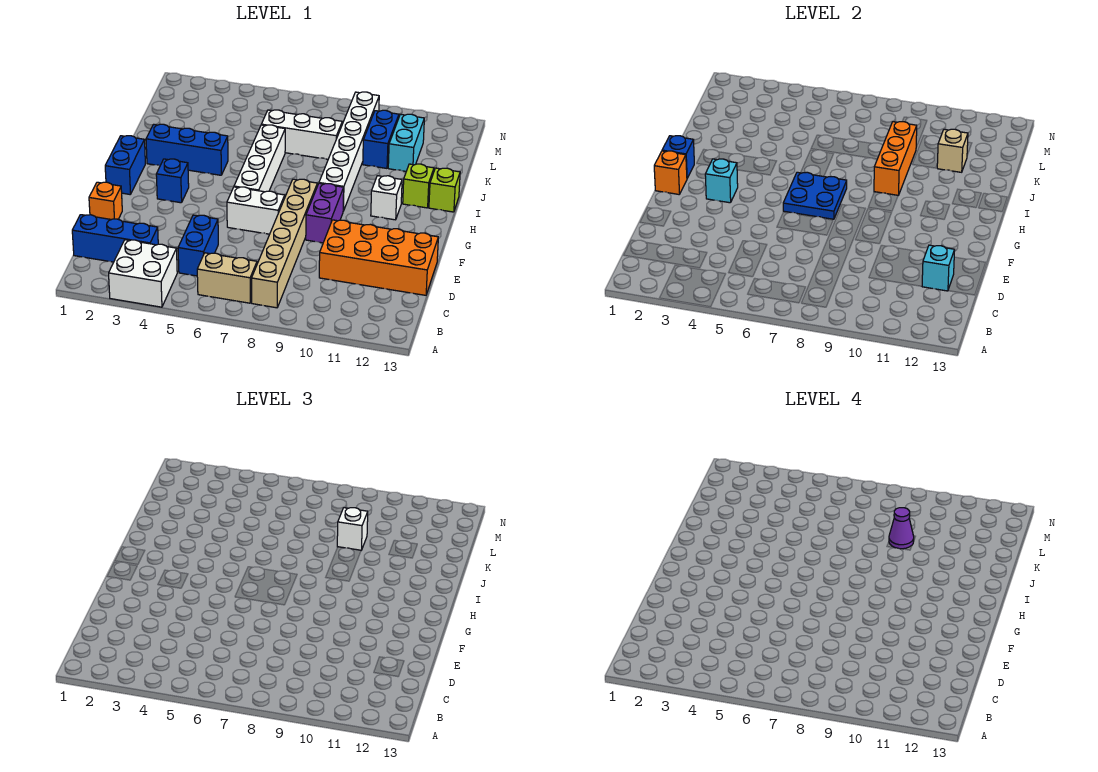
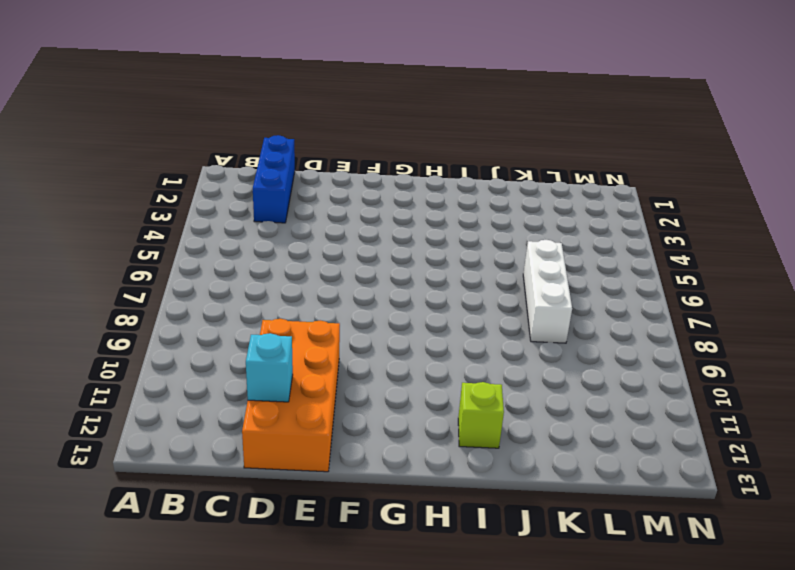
none -> white 2x2 brick [109,240,177,307]
none -> tan 1x2 brick [197,253,257,303]
none -> tan 1x6 brick [252,179,317,308]

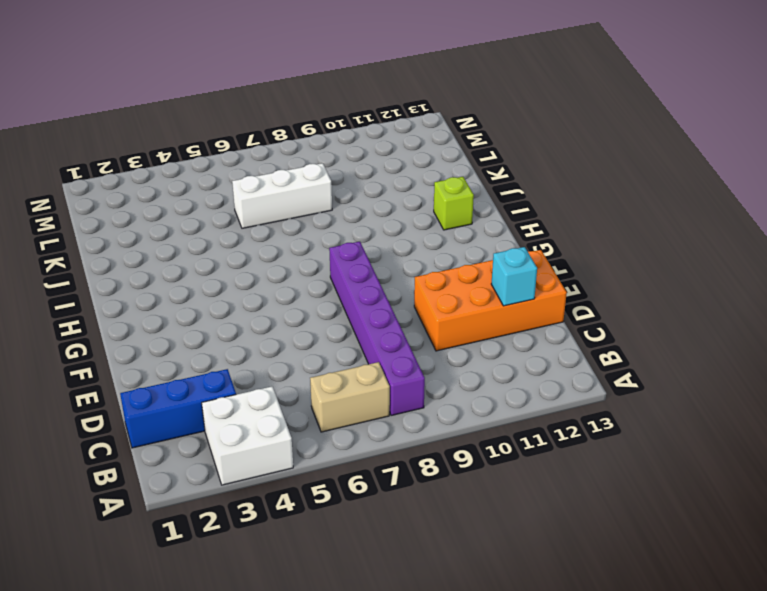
purple 1x6 brick [329,242,425,416] -> tan 1x6 brick [252,179,317,308]
none -> blue 1x2 brick [178,215,218,276]
none -> orange 1x1 brick [89,182,122,220]
none -> white 1x2 brick [227,187,285,234]

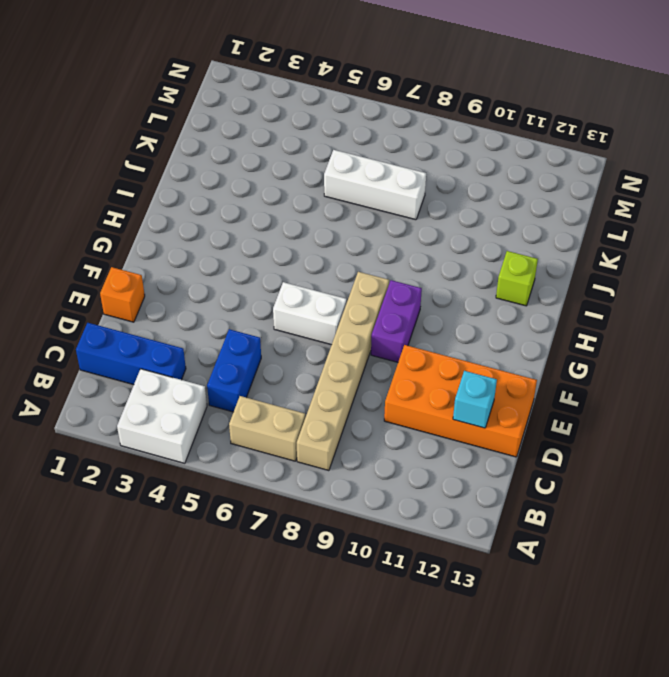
none -> blue 1x2 brick [105,136,145,194]
none -> blue 1x1 brick [156,159,189,203]
none -> white 1x4 brick [234,125,285,192]

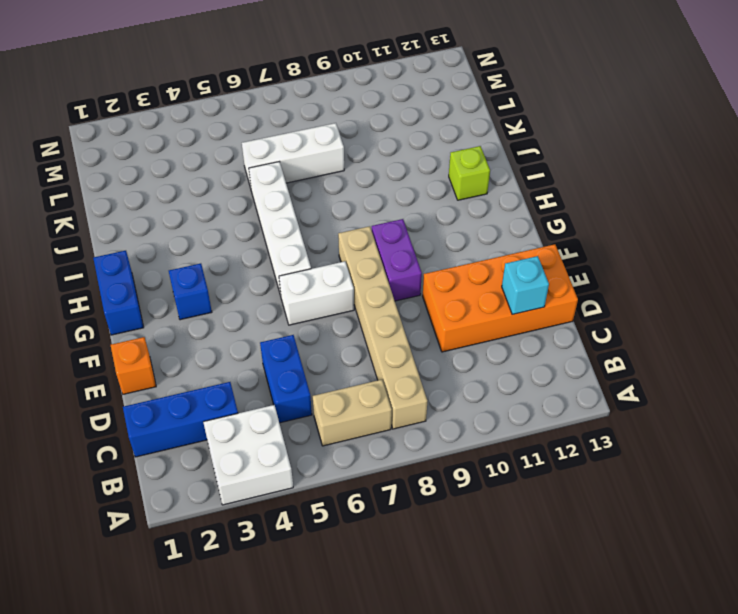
none -> white 1x6 brick [319,92,379,211]
none -> white 1x1 brick [371,176,402,220]
none -> blue 1x3 brick [146,124,228,175]

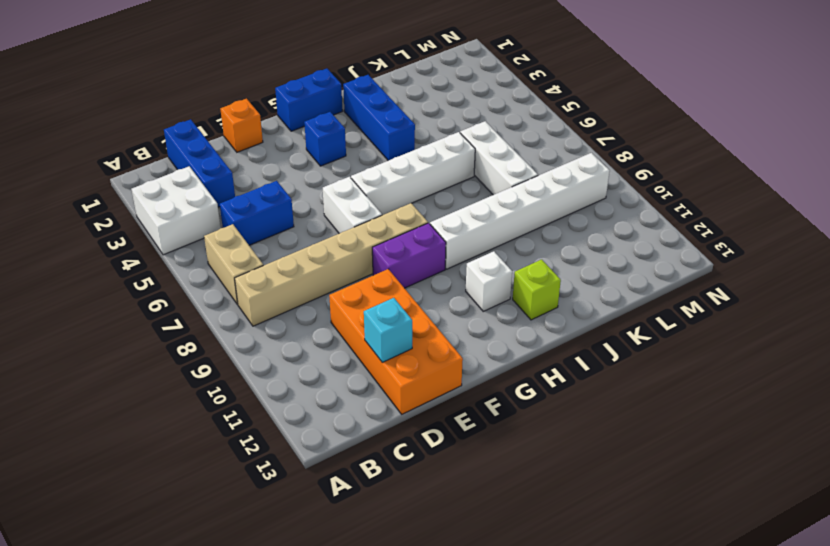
none -> lime 1x1 brick [429,168,460,212]
none -> blue 1x2 brick [363,110,399,168]
none -> cyan 1x2 brick [388,114,424,171]

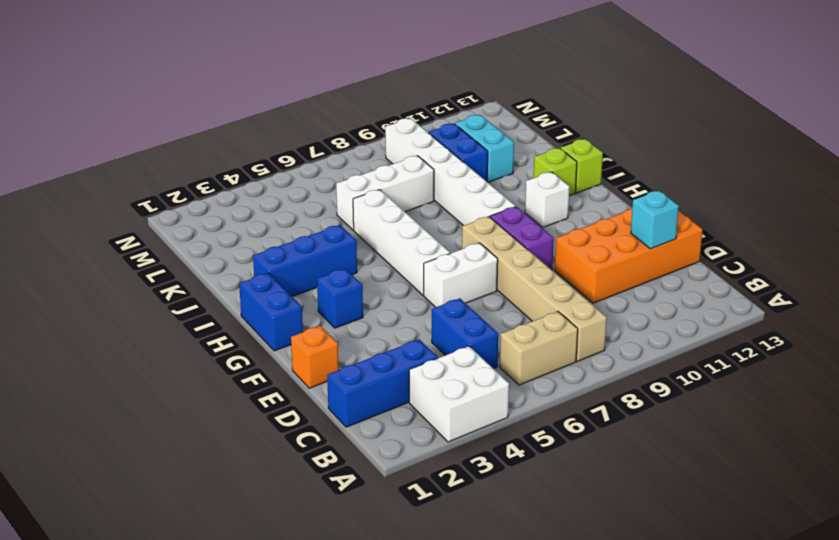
none -> orange 1x1 brick [654,151,687,194]
none -> cyan 1x1 brick [705,159,738,203]
none -> blue 2x2 plate [783,172,847,219]

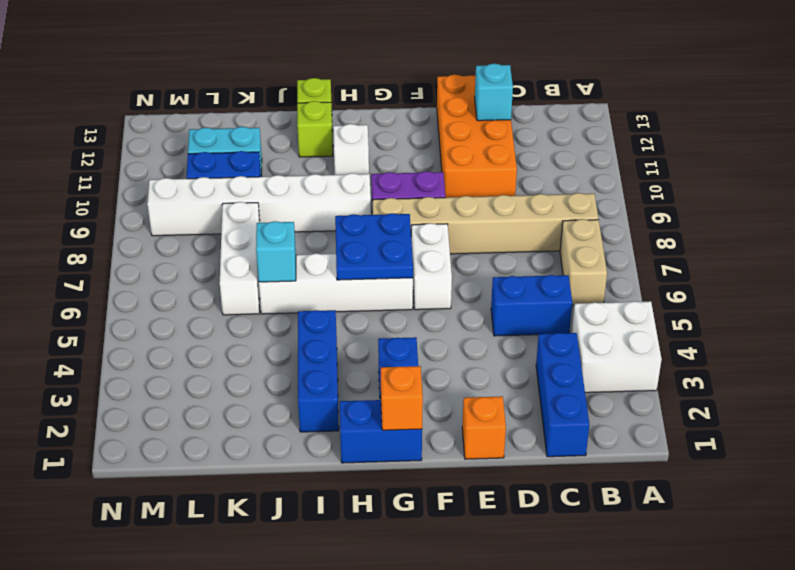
cyan 1x1 brick [256,221,296,282] -> cyan 1x1 brick moved to [705,159,738,203]
none -> blue 1x1 brick [662,136,694,178]
none -> orange 1x3 brick [874,122,917,195]
none -> tan 1x1 brick [937,129,968,172]

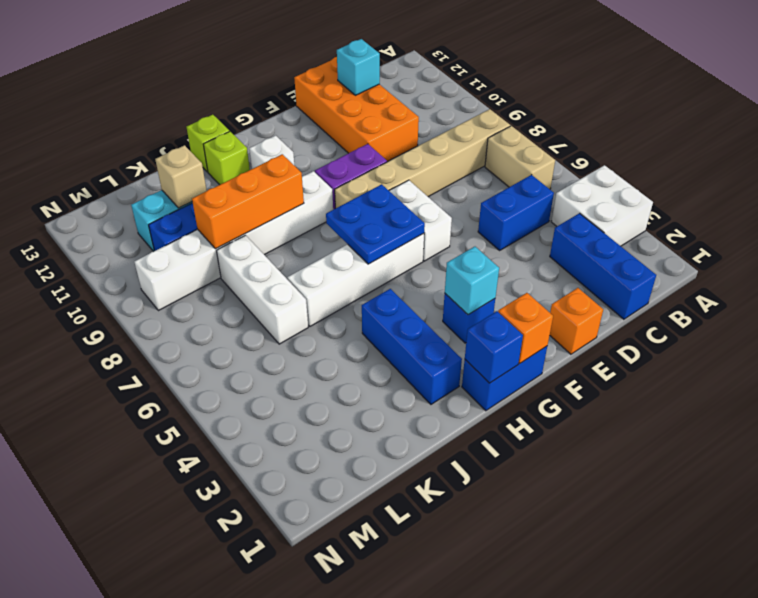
none -> white 1x1 brick [337,508,368,550]
none -> purple 1x1 cone [889,508,914,549]

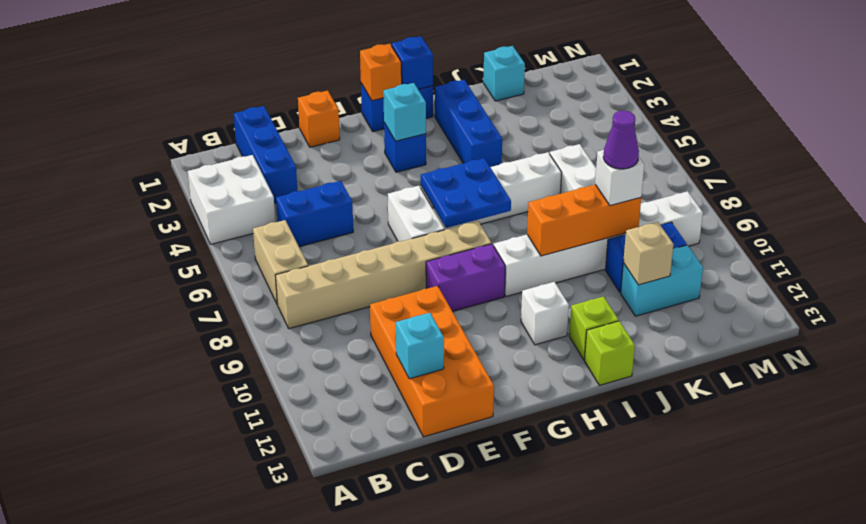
cyan 1x1 brick [483,46,525,101] -> none

